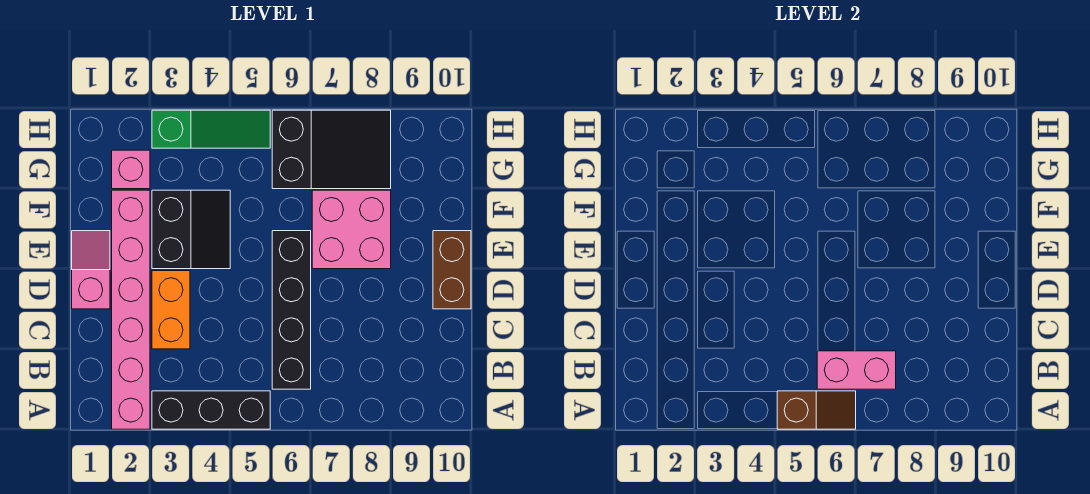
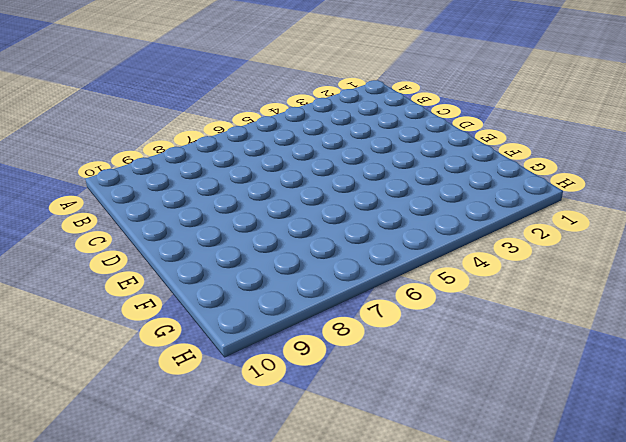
none -> pink 1x6 brick [112,190,150,429]
none -> black 1x3 brick [152,391,270,429]
none -> black 1x4 brick [272,231,311,389]

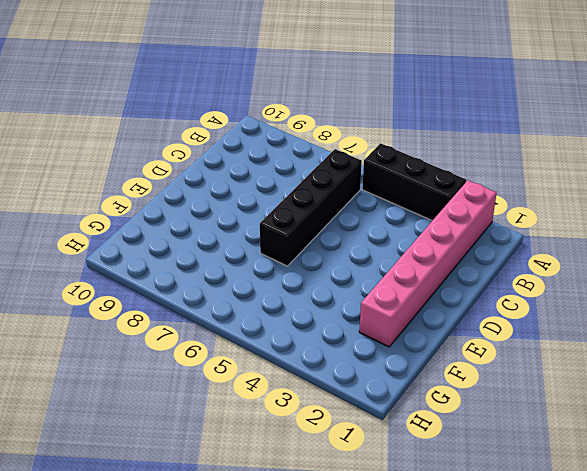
none -> orange 1x2 brick [152,271,190,349]
none -> pink 1x2 slope [72,231,110,309]
none -> brown 1x2 brick [433,231,471,309]

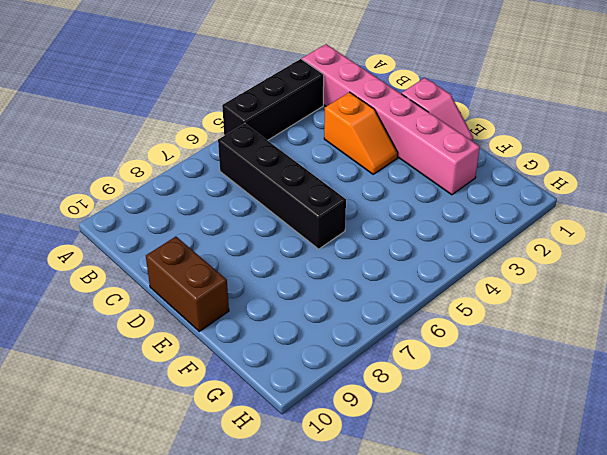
orange 1x2 slope [324,92,398,174] -> orange 1x2 brick [152,271,190,349]
none -> black 2x2 slope [152,190,230,269]
none -> pink 2x2 brick [312,190,391,269]
none -> pink 1x1 brick [112,150,150,189]

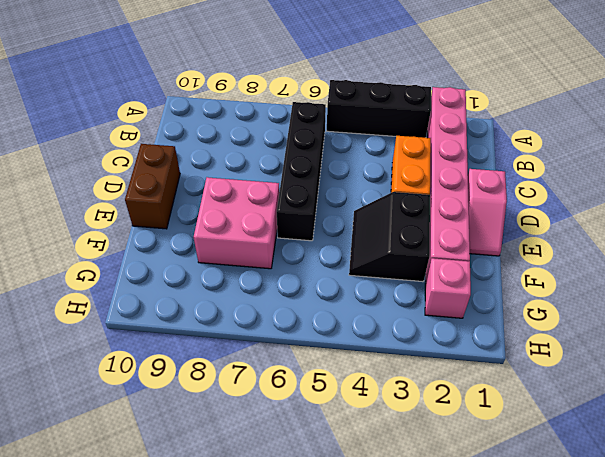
none -> black 2x3 slope [272,110,391,189]
none -> green 1x3 slope [152,110,270,148]
none -> brown 1x2 slope [777,391,856,429]

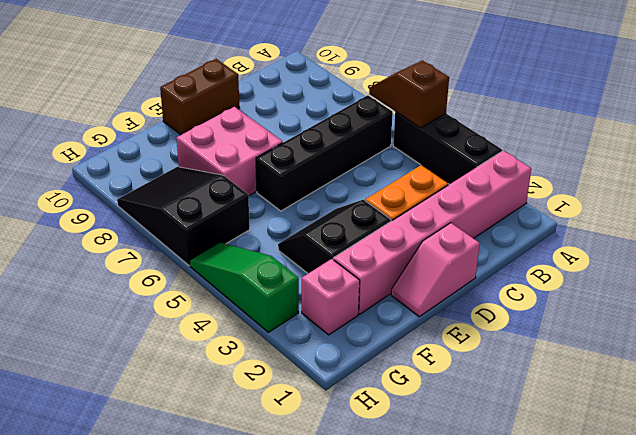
none -> pink 1x2 brick [817,351,896,389]

